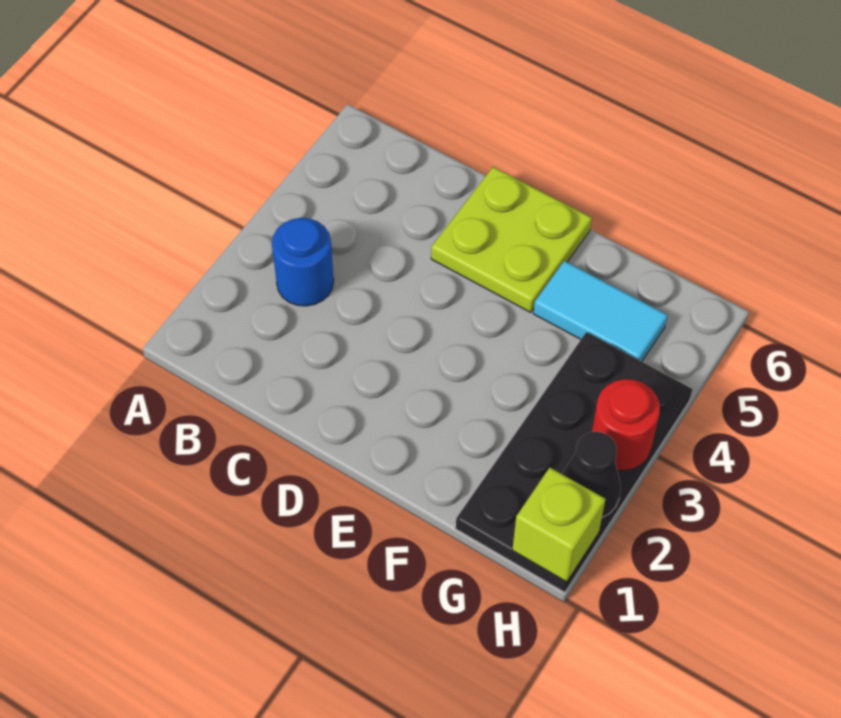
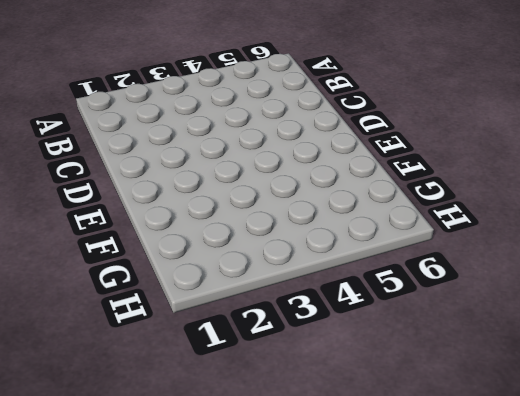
none -> blue 1x1 round brick [272,218,334,306]
none -> lime 2x2 plate [431,167,592,313]

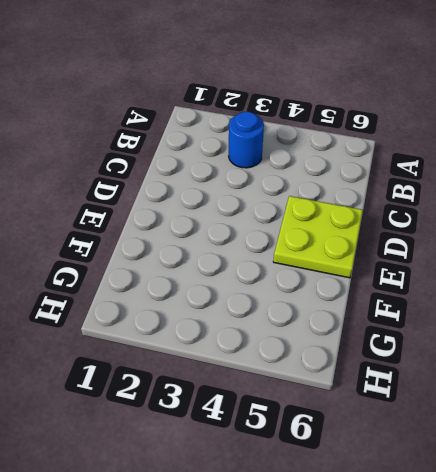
none -> cyan 1x2 tile [533,261,668,362]
none -> black 2x4 plate [456,332,692,592]

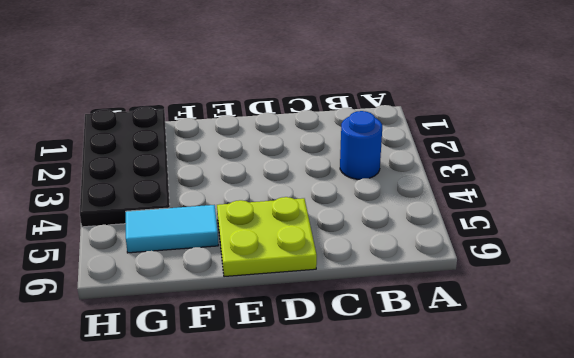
none -> lime 1x1 brick [512,468,605,582]
none -> black 1x1 cone [562,432,621,517]

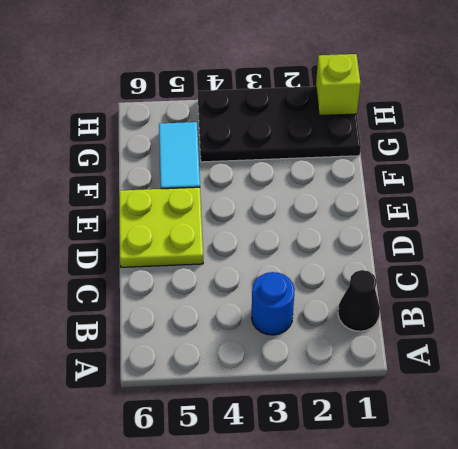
black 1x1 cone [338,270,380,331] -> black 1x1 cone moved to [562,432,621,517]
none -> red 1x1 round brick [592,379,660,471]

